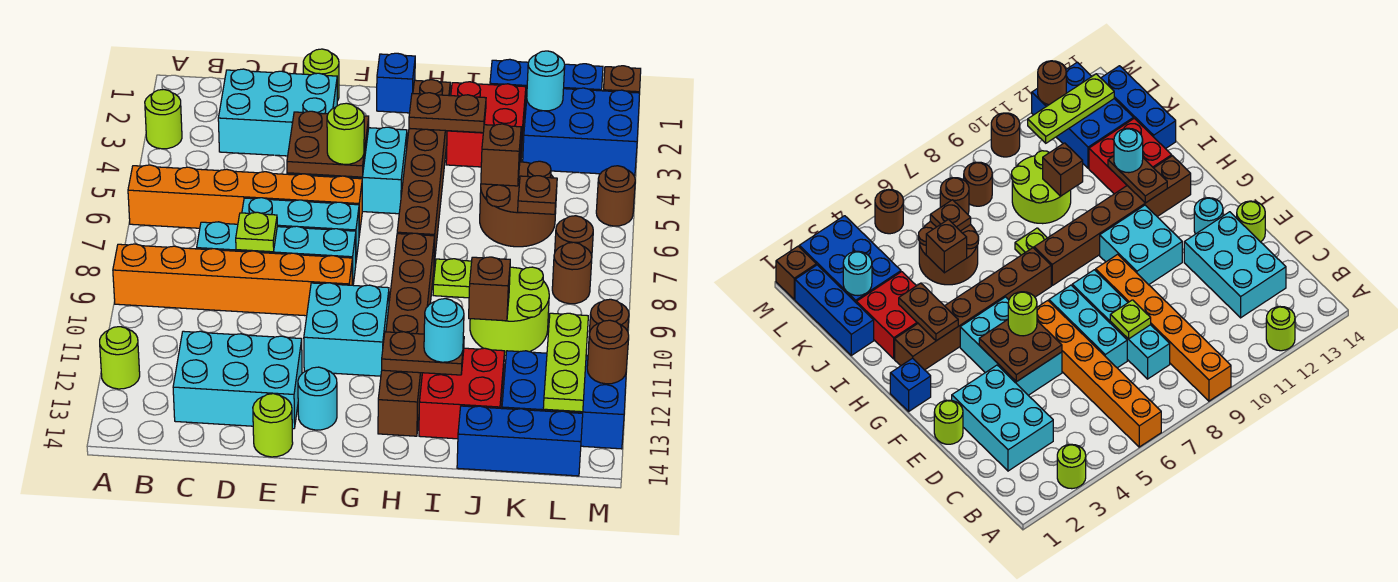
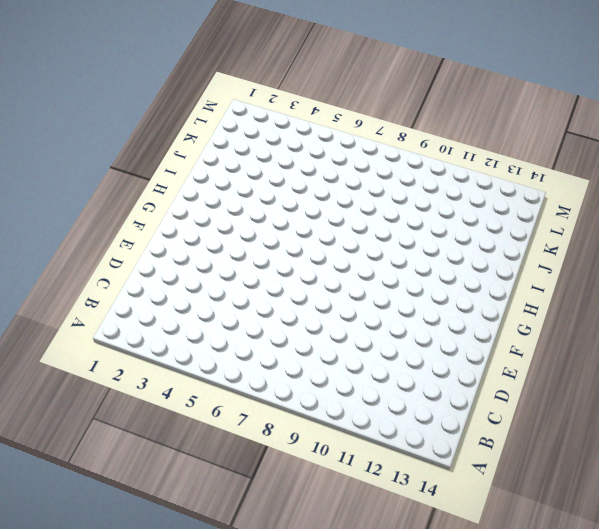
none -> lime 1x1 round brick [145,89,182,149]
none -> orange 1x6 brick [128,165,362,235]
none -> orange 1x6 brick [113,244,353,316]
none -> lime 1x1 round brick [100,327,140,389]

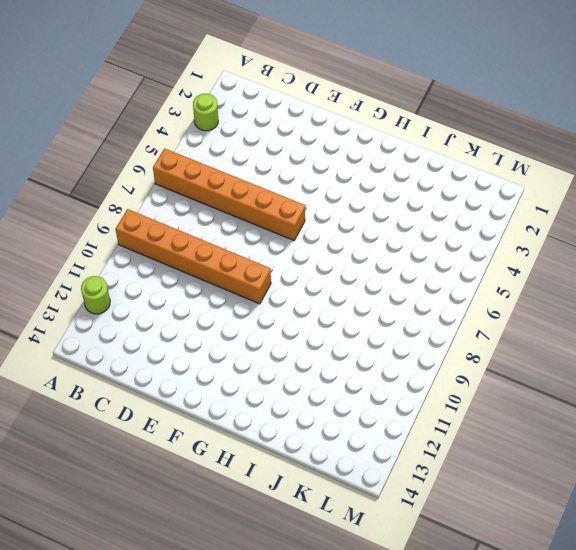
none -> cyan 2x3 brick [218,69,337,156]
none -> cyan 1x4 brick [197,222,356,285]
none -> cyan 2x3 brick [173,331,302,429]
none -> cyan 1x3 brick [242,198,359,260]

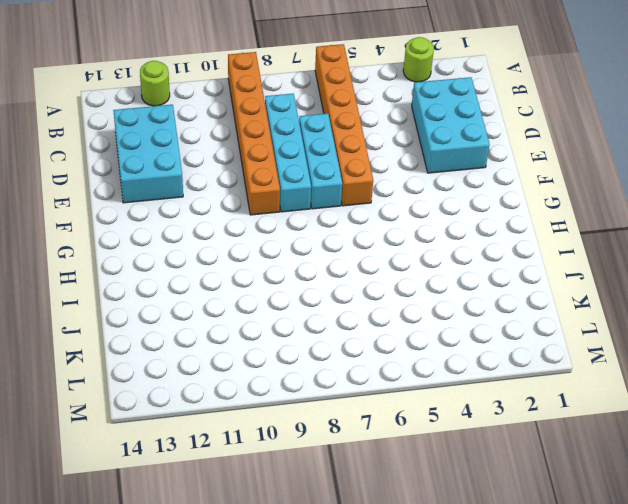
none -> lime 1x1 round brick [303,49,339,101]
none -> cyan 2x3 brick [287,127,407,214]
none -> lime 1x1 round brick [253,394,293,457]
none -> cyan 2x2 brick [304,283,389,376]

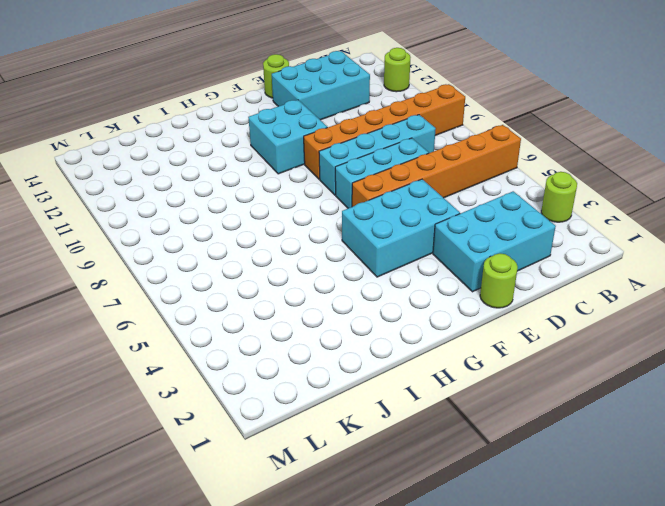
none -> cyan 1x1 round brick [298,367,337,430]
none -> blue 1x1 brick [377,53,415,113]
none -> brown 1x6 brick [397,80,450,264]
none -> brown 1x6 brick [378,233,435,436]

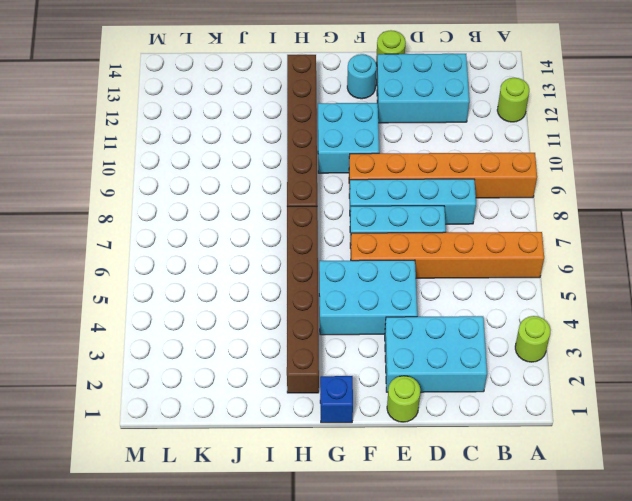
none -> red 2x2 brick [446,82,526,167]
none -> lime 1x1 plate [433,259,472,298]
none -> red 2x2 brick [419,348,505,439]
none -> blue 1x3 brick [490,59,603,114]

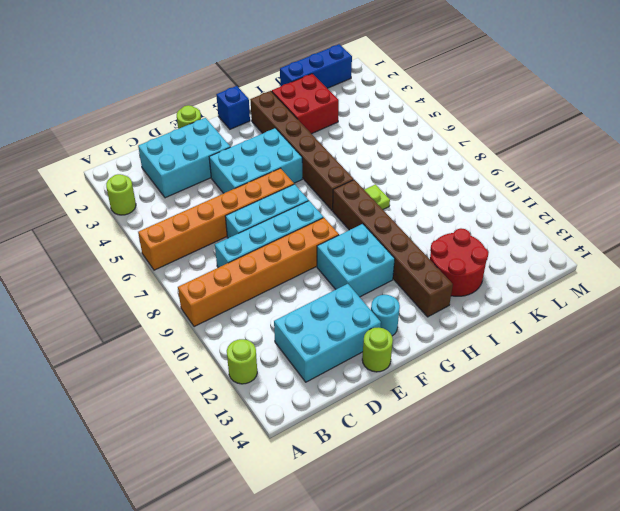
red 2x2 round brick [430,228,489,296] -> red 2x2 brick [419,348,505,439]
none -> brown 2x2 round brick [480,161,557,247]
none -> lime 2x2 round brick [470,267,549,355]
none -> blue 1x3 brick [457,406,583,476]
none -> blue 2x3 brick [523,88,640,176]

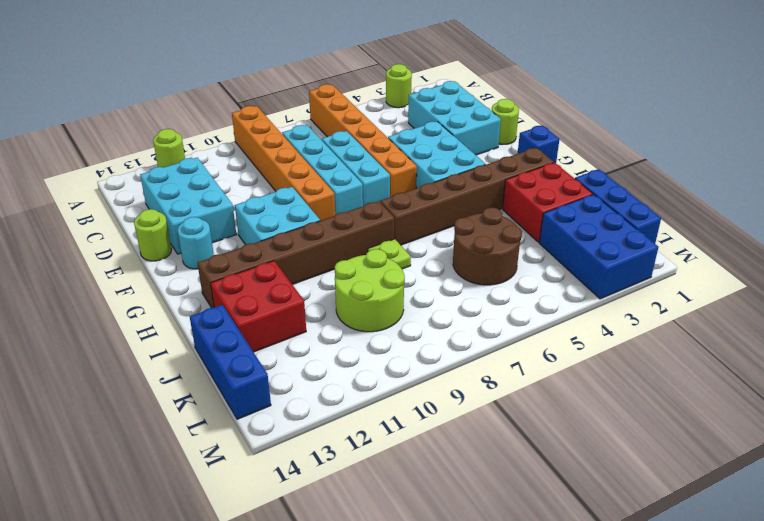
none -> blue 2x3 brick [502,351,626,449]
none -> brown 1x1 round brick [555,216,593,256]
none -> brown 1x1 round brick [552,242,592,304]
none -> brown 1x1 brick [603,66,641,93]

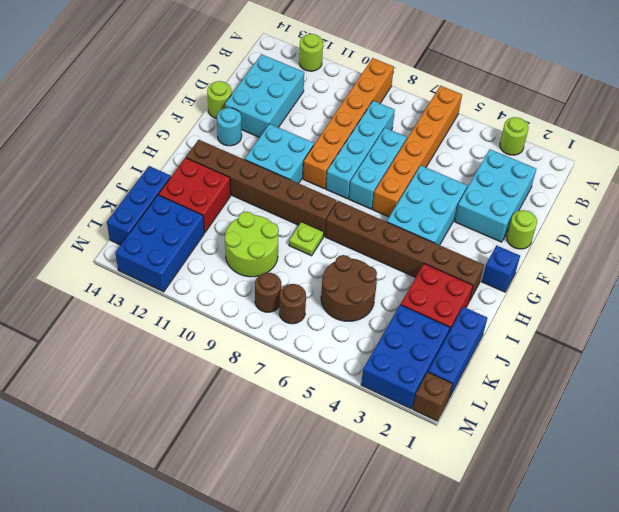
none -> brown 1x1 round brick [596,166,635,226]
none -> brown 1x1 round brick [589,299,629,333]
none -> lime 1x1 plate [236,212,277,252]
none -> brown 2x2 plate [287,111,369,177]

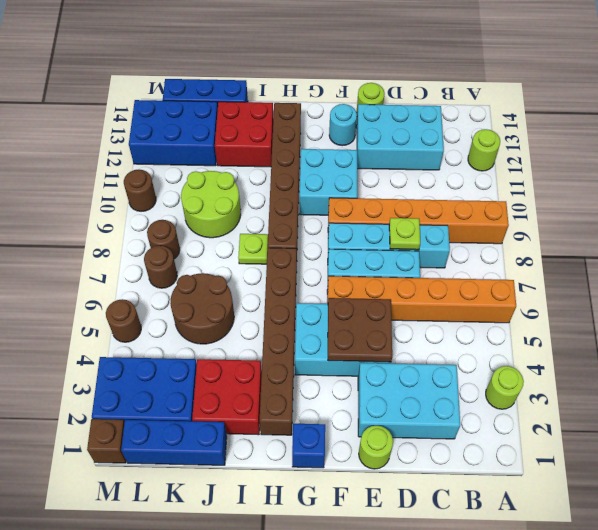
none -> brown 1x2 plate [409,93,486,133]
none -> brown 1x2 plate [382,332,464,375]
none -> brown 1x1 brick [481,124,521,186]
none -> brown 1x1 brick [469,257,510,321]

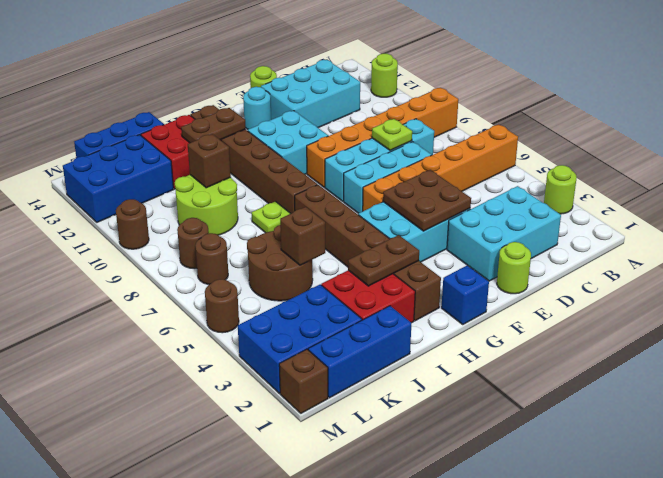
none -> cyan 1x1 round brick [527,51,565,111]
none -> brown 1x1 plate [518,176,557,214]
none -> lime 1x3 plate [543,313,588,412]
none -> brown 1x1 round brick [587,320,629,384]

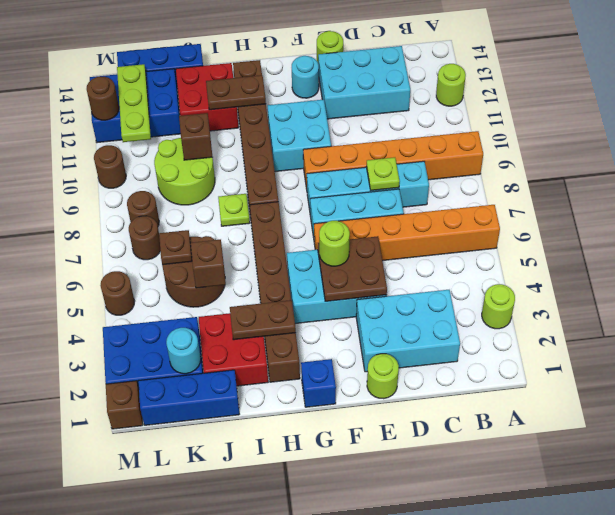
none -> cyan 1x1 round brick [424,299,464,362]

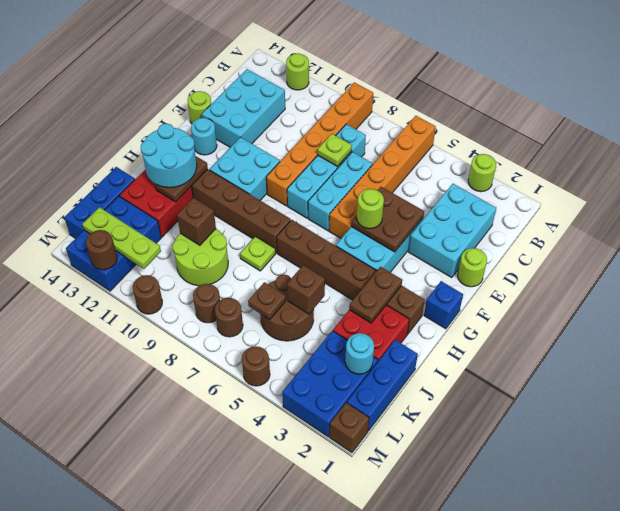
cyan 2x2 round brick [141,124,197,188] -> cyan 1x1 round brick [424,299,464,362]

